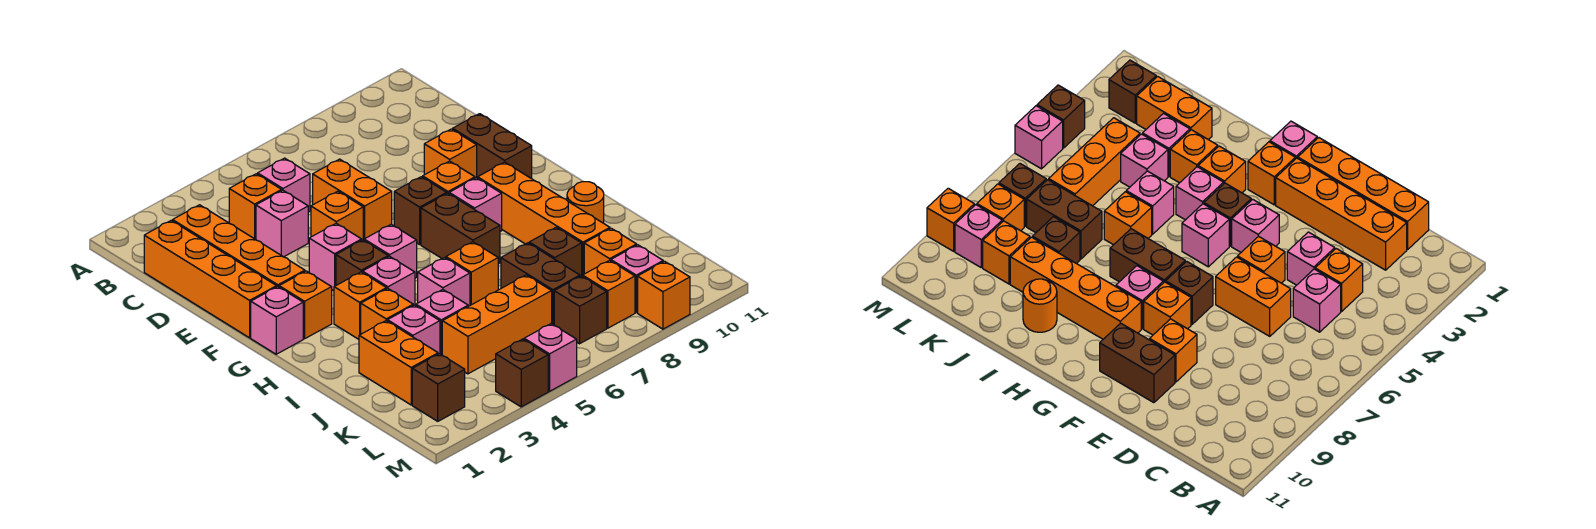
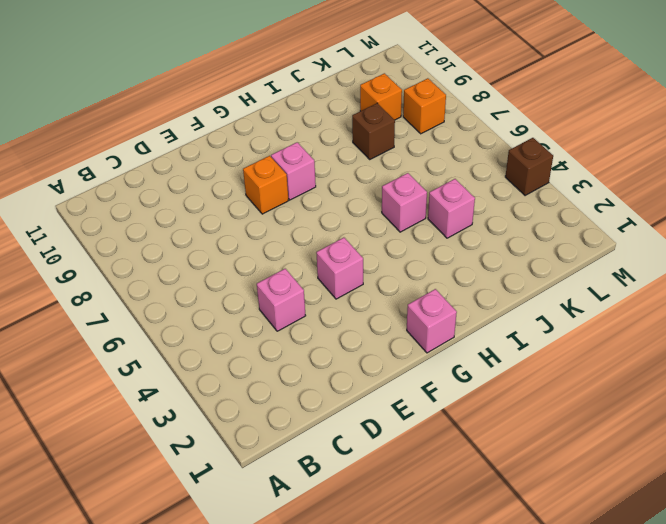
none -> orange 1x4 brick [144,221,277,338]
none -> orange 1x4 brick [173,205,305,287]
none -> orange 1x1 brick [229,174,282,239]
none -> pink 1x1 brick [258,158,310,212]

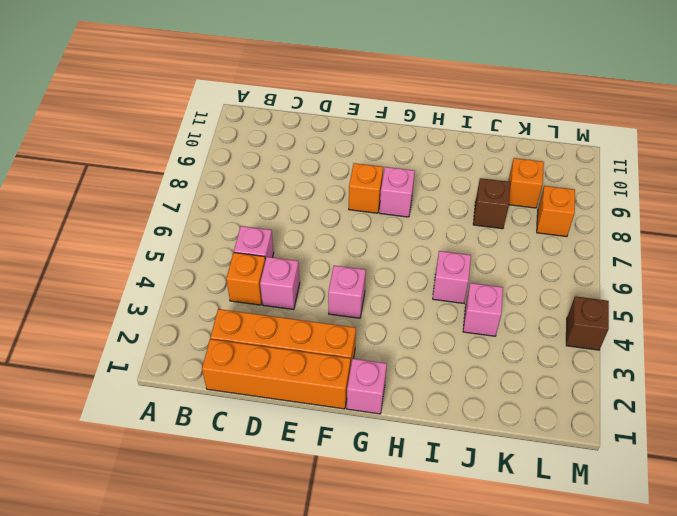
none -> orange 1x2 brick [313,159,392,240]
none -> orange 1x1 brick [311,191,363,240]
none -> orange 1x1 brick [424,129,477,178]
none -> brown 1x2 brick [453,114,532,179]

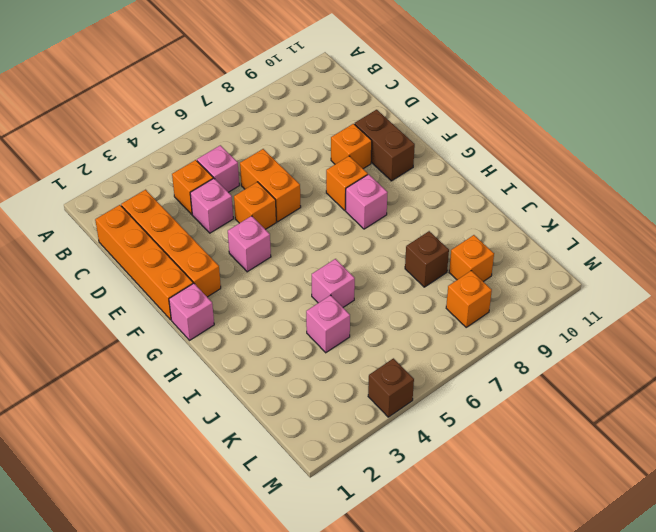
none -> brown 1x1 brick [394,177,447,244]
none -> orange 1x1 brick [279,271,332,339]
none -> brown 1x1 brick [336,240,388,285]
none -> pink 1x1 brick [364,224,417,278]

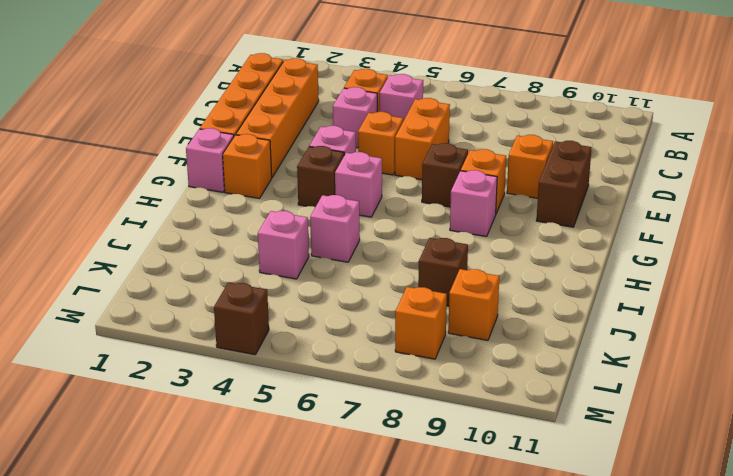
none -> brown 1x2 brick [421,193,500,264]
none -> orange 1x4 brick [478,162,610,277]
none -> orange 1x1 brick [334,272,387,339]
none -> pink 1x1 brick [363,256,415,305]

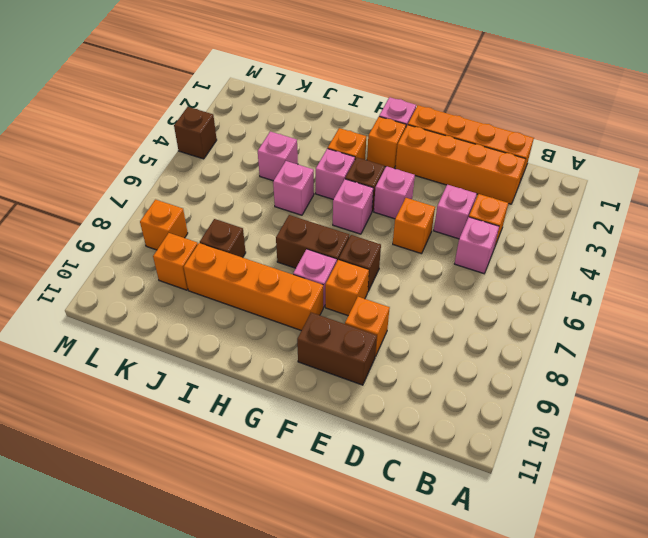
none -> orange 1x2 brick [313,159,392,240]
none -> orange 1x1 brick [361,289,413,334]
none -> orange 1x1 brick [446,242,498,305]
none -> orange 1x1 round brick [567,182,604,223]

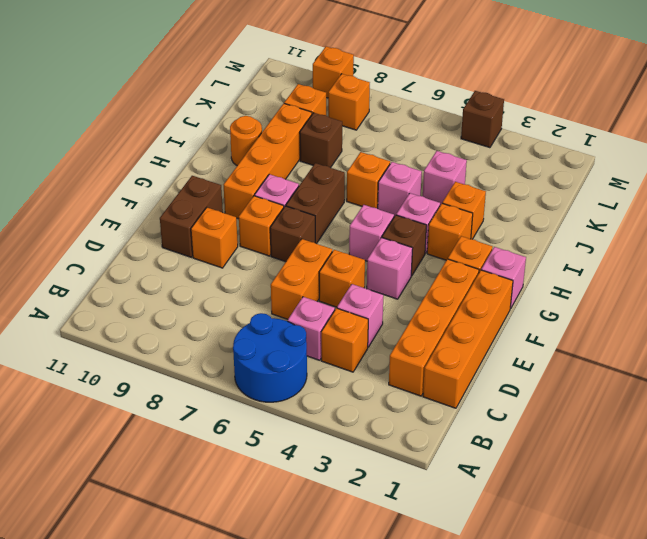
blue 2x2 round brick [233,313,307,402] -> none
none -> orange 1x2 brick [359,321,438,405]
none -> pink 1x1 brick [387,305,440,354]
none -> brown 1x2 brick [501,243,580,325]
none -> orange 1x3 brick [442,275,552,374]

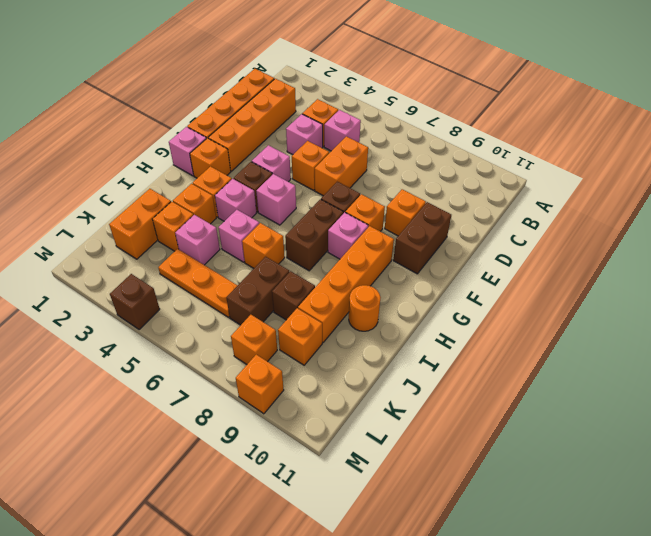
orange 1x1 brick [153,202,193,251] -> pink 1x1 brick [387,305,440,354]
orange 1x3 plate [158,249,238,317] -> orange 1x3 brick [442,275,552,374]
none -> brown 1x1 brick [412,354,465,421]
none -> brown 1x1 brick [554,276,607,344]
none -> pink 1x1 brick [611,245,663,313]
none -> pink 1x1 brick [524,324,577,391]

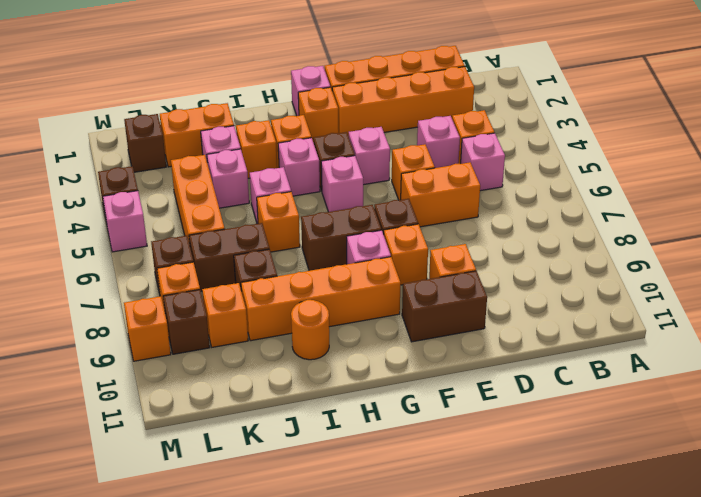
brown 1x1 brick [163,290,210,354] -> pink 1x1 brick [611,245,663,313]

